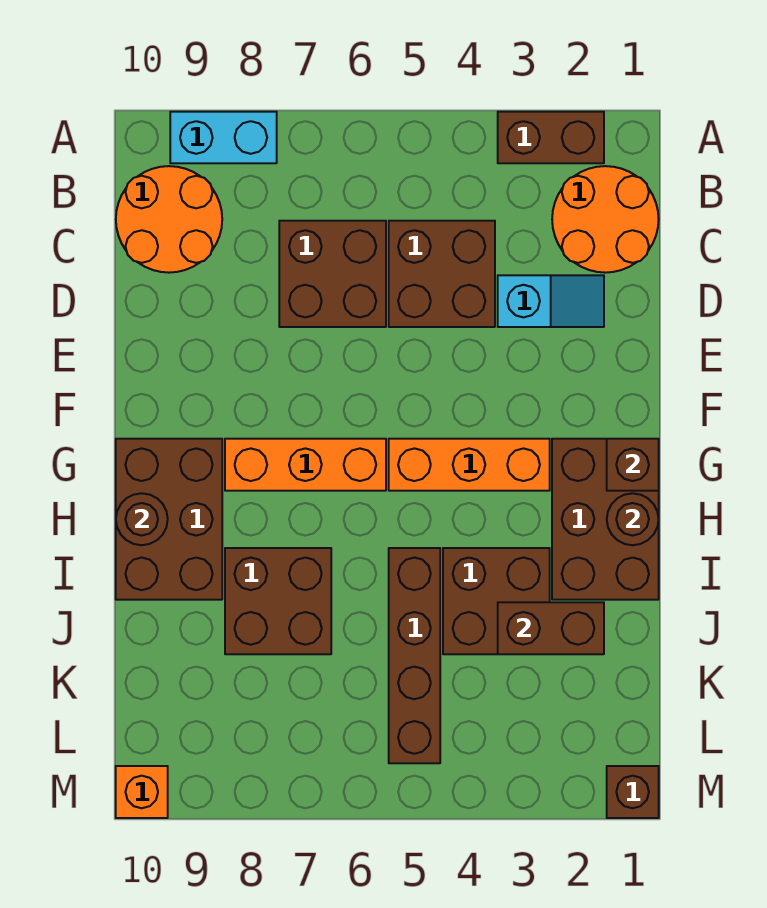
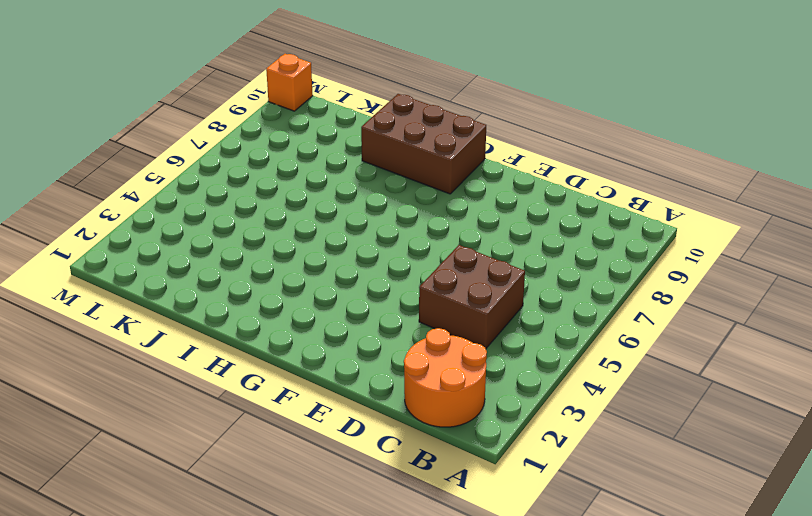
none -> brown 1x2 brick [498,112,604,163]
none -> cyan 1x2 brick [170,112,277,163]
none -> orange 2x2 round brick [116,166,222,273]

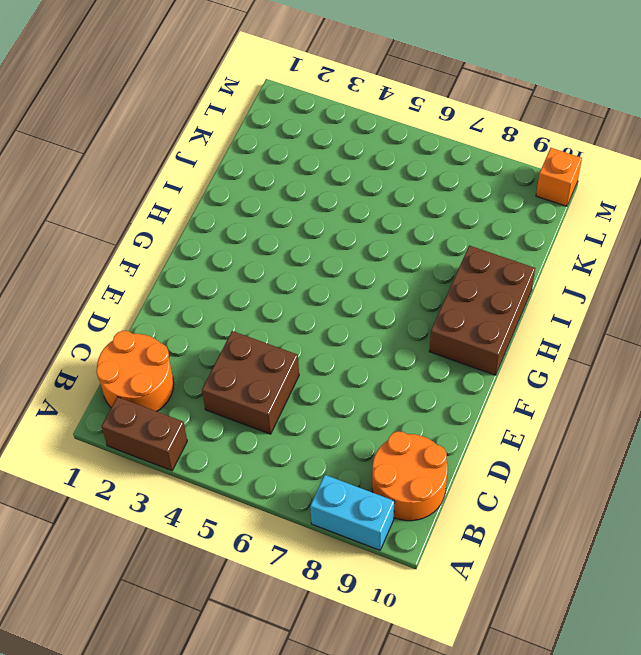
none -> brown 2x2 brick [279,221,386,327]
none -> cyan 1x2 slope [498,275,604,327]
none -> brown 2x3 brick [552,439,659,600]

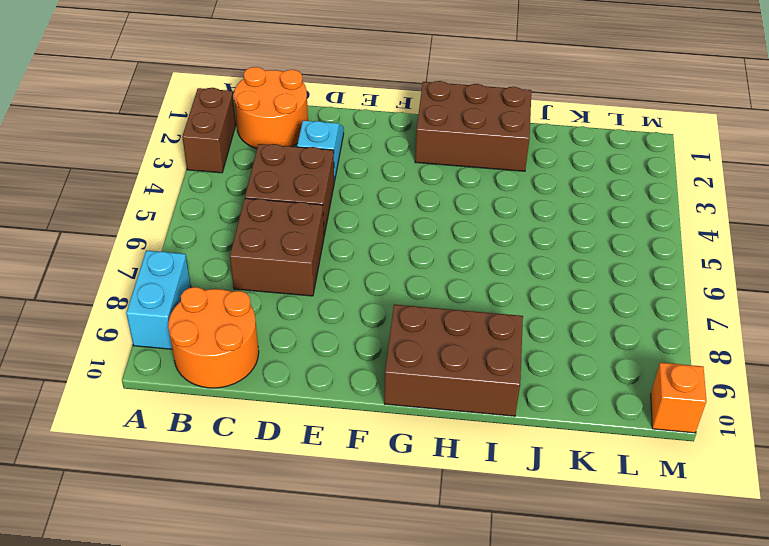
none -> orange 1x3 brick [389,439,550,491]
none -> orange 1x3 brick [225,439,386,491]
none -> brown 2x2 brick [443,548,550,654]

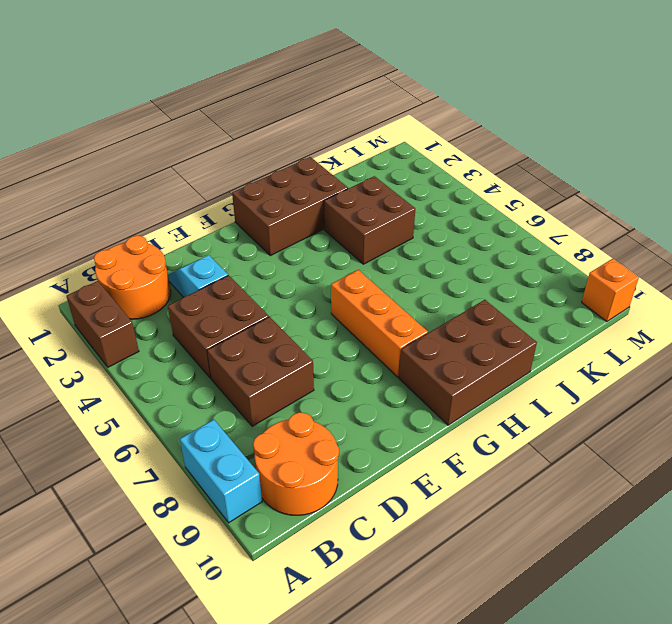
none -> orange 1x3 brick [389,439,550,491]
none -> brown 1x4 brick [389,548,440,763]
none -> brown 2x2 brick [225,548,331,654]

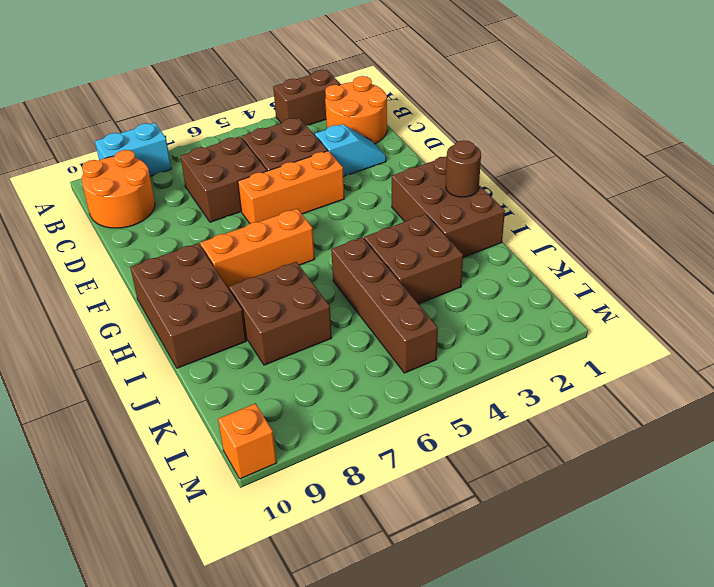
orange 1x3 brick [238,151,344,223] -> orange 1x3 brick moved to [389,439,550,491]
none -> brown 1x1 brick [607,766,659,818]
none -> brown 1x1 brick [607,439,659,491]
none -> brown 1x1 round brick [116,493,168,545]

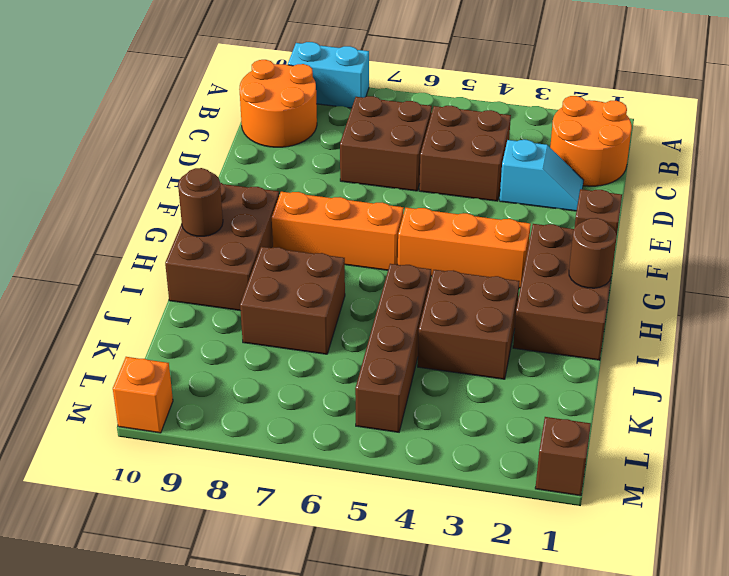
none -> brown 1x2 brick [498,112,604,163]
none -> brown 1x2 brick [498,602,604,654]

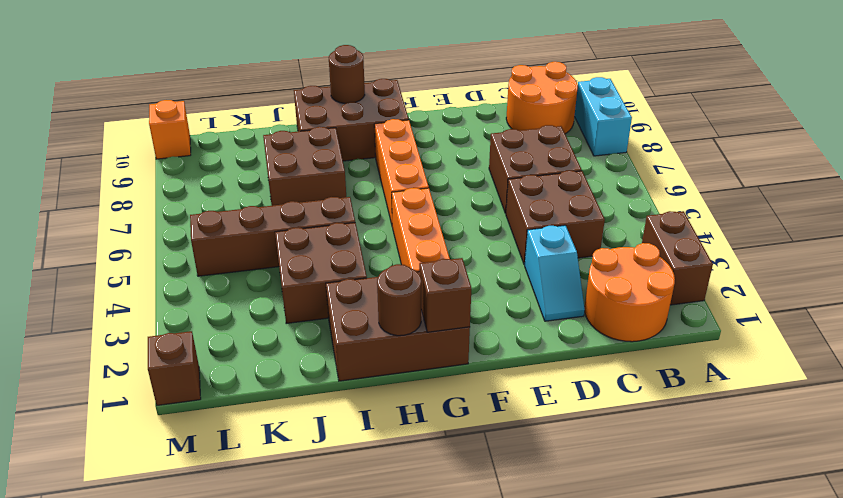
none -> brown 1x2 brick [498,602,604,654]

